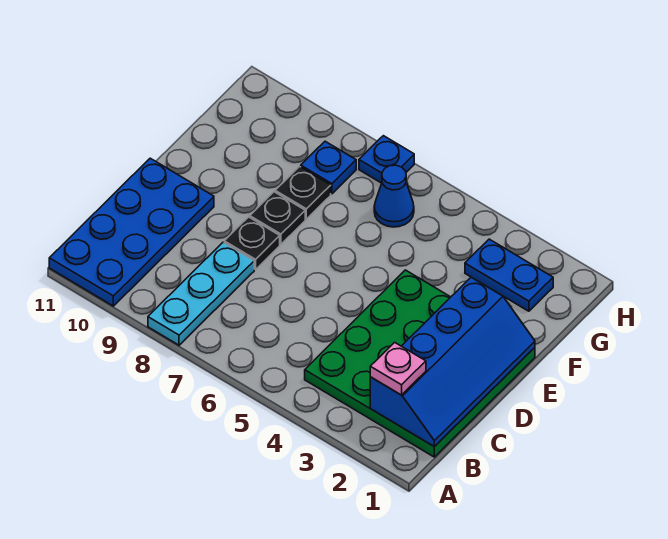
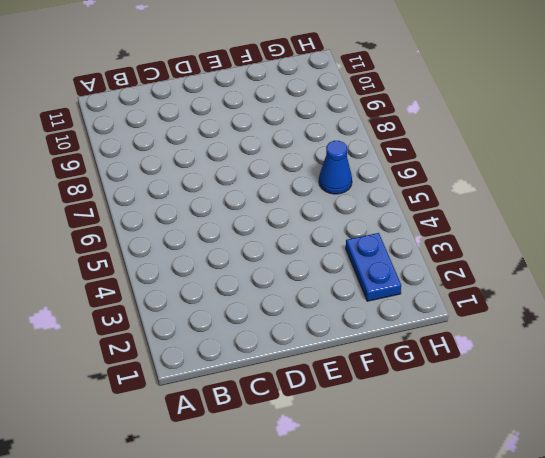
none -> cyan 1x3 plate [148,242,254,345]
none -> blue 2x4 plate [49,158,214,306]
none -> green 4x4 plate [305,270,535,457]

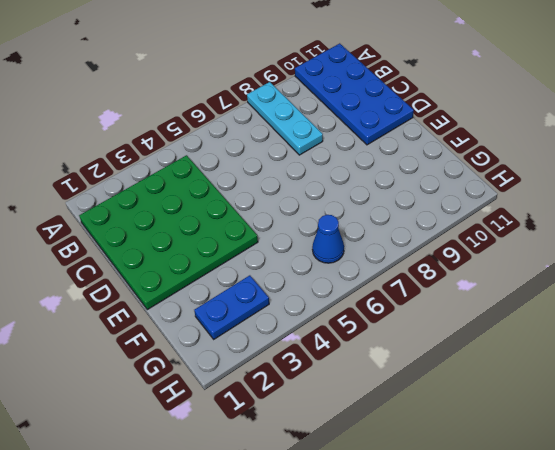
none -> black 1x1 plate [224,217,280,270]
none -> black 1x1 plate [250,192,305,244]
none -> black 1x1 plate [275,167,331,219]

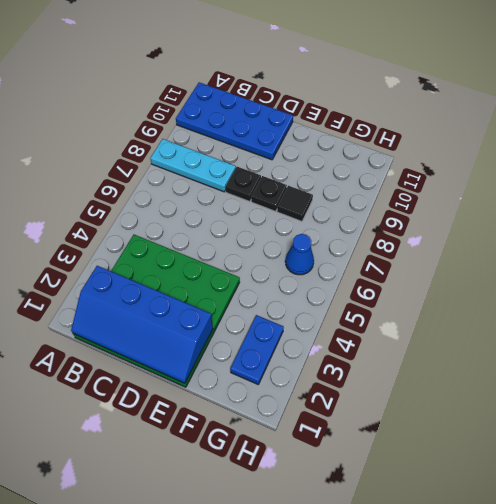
black 1x1 tile [277,186,313,221] -> black 1x1 plate [275,167,331,219]
none -> blue 1x1 plate [301,141,356,194]
none -> blue 1x1 plate [359,136,414,183]
none -> pink 1x1 plate [370,342,426,395]

